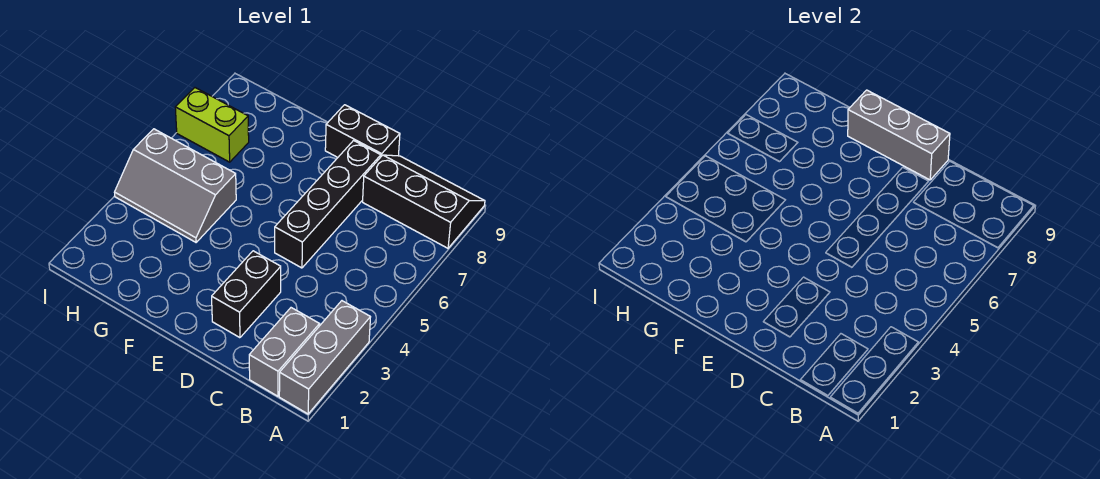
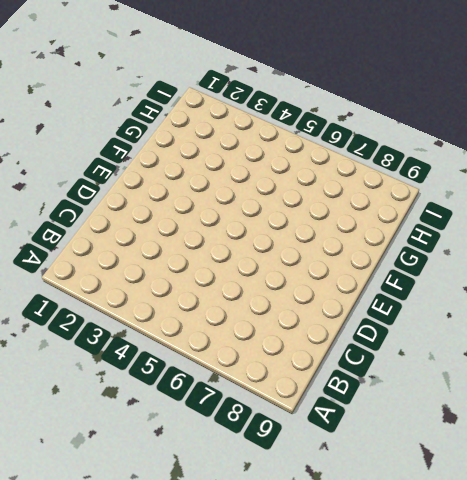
none -> grey 1x3 brick [279,301,370,414]
none -> black 2x3 slope [363,155,485,248]

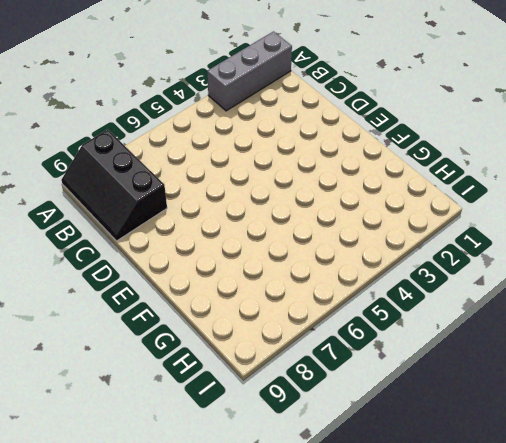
none -> grey 1x2 brick [249,308,320,396]
none -> black 1x2 brick [212,251,281,338]

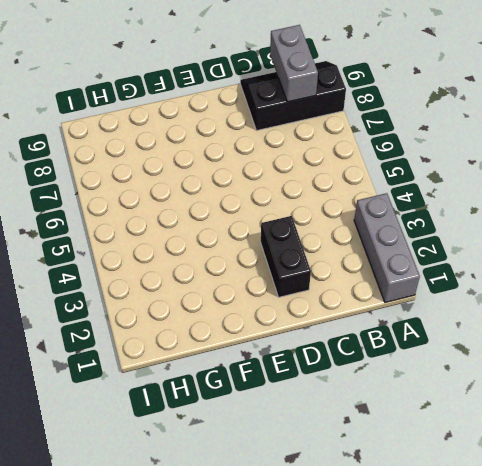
grey 1x2 brick [270,25,318,102] -> grey 1x2 brick moved to [249,308,320,396]
none -> black 1x4 brick [275,141,381,268]
none -> black 1x2 brick [325,105,400,157]

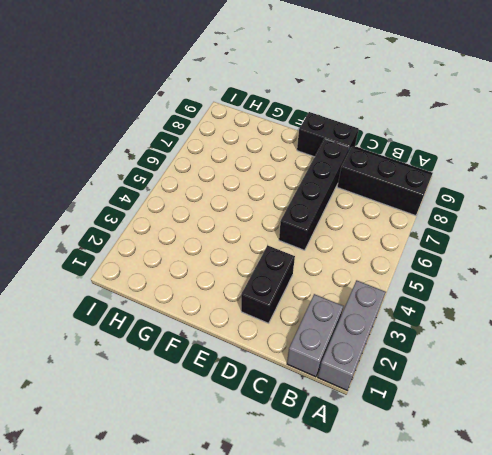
none -> grey 2x3 slope [114,129,236,242]
none -> lime 1x2 brick [175,88,249,162]

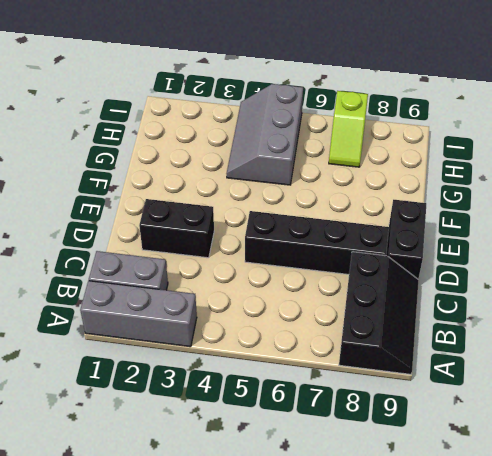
lime 1x2 slope [329,91,368,167] -> lime 1x2 brick [175,88,249,162]
none -> grey 1x3 brick [848,90,950,180]

